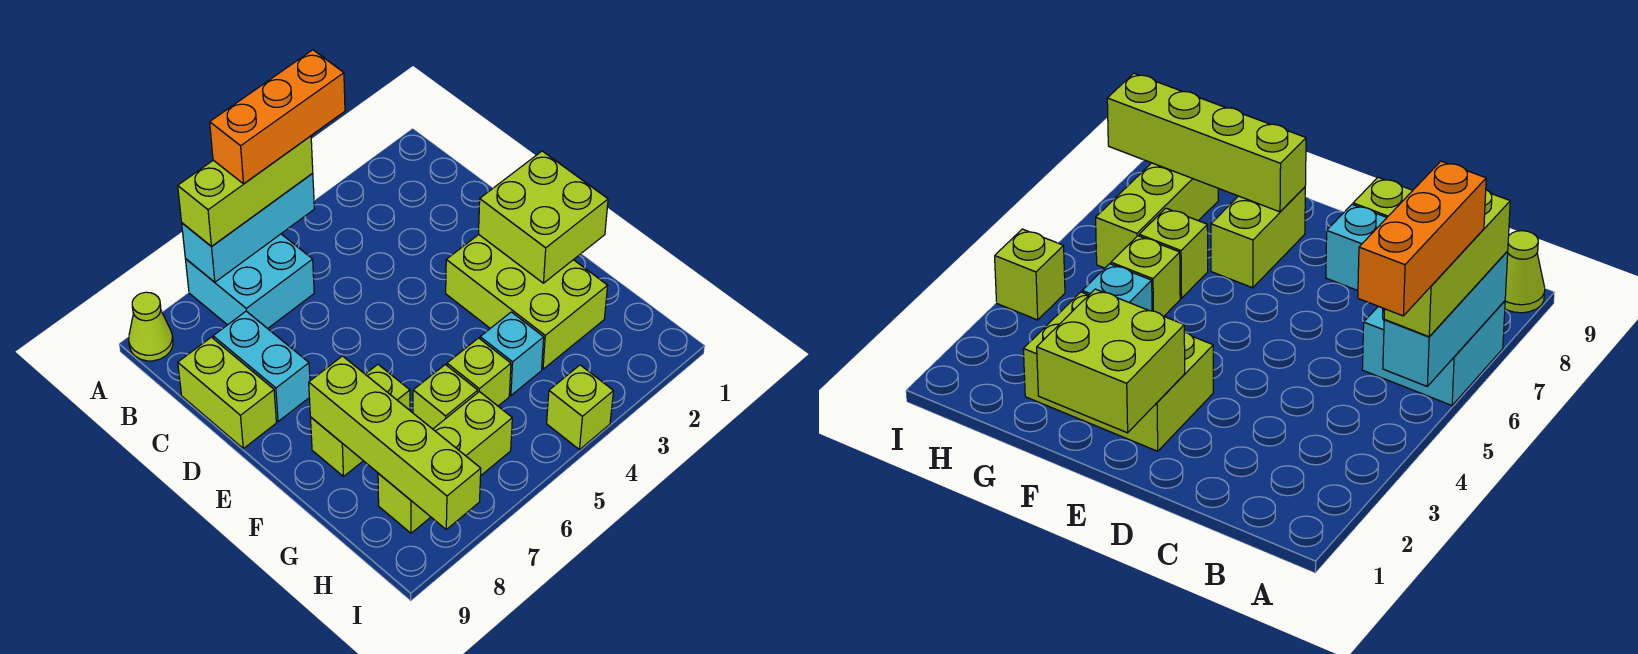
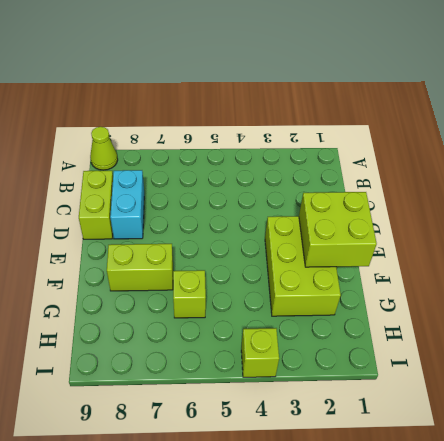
none -> cyan 2x2 brick [186,234,314,329]
none -> cyan 1x1 brick [480,312,544,395]
none -> lime 1x1 brick [447,338,511,406]

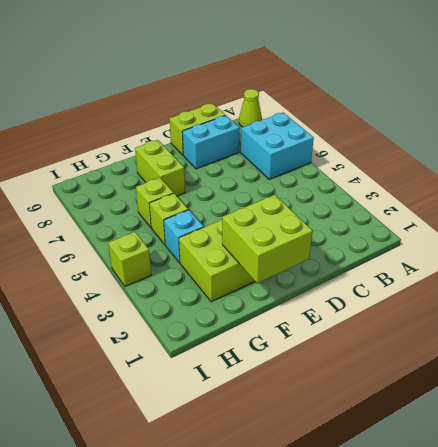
none -> lime 1x3 brick [378,391,512,533]
none -> cyan 1x3 brick [182,173,314,282]
none -> lime 1x4 brick [309,356,481,529]

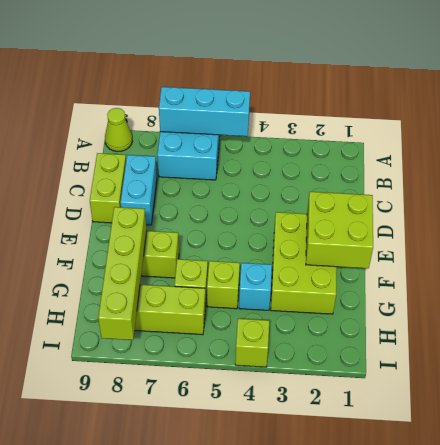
none -> lime 1x3 brick [178,136,313,247]
none -> orange 1x3 brick [210,50,345,184]

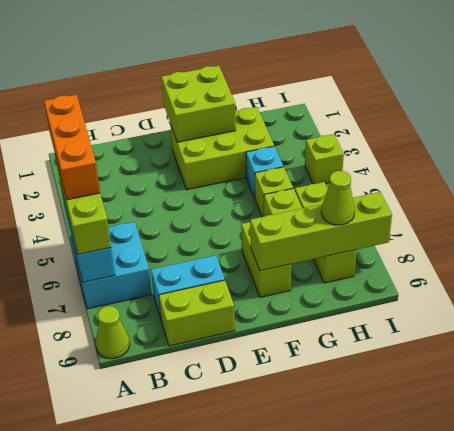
lime 1x1 cone [321,171,355,225] -> none

